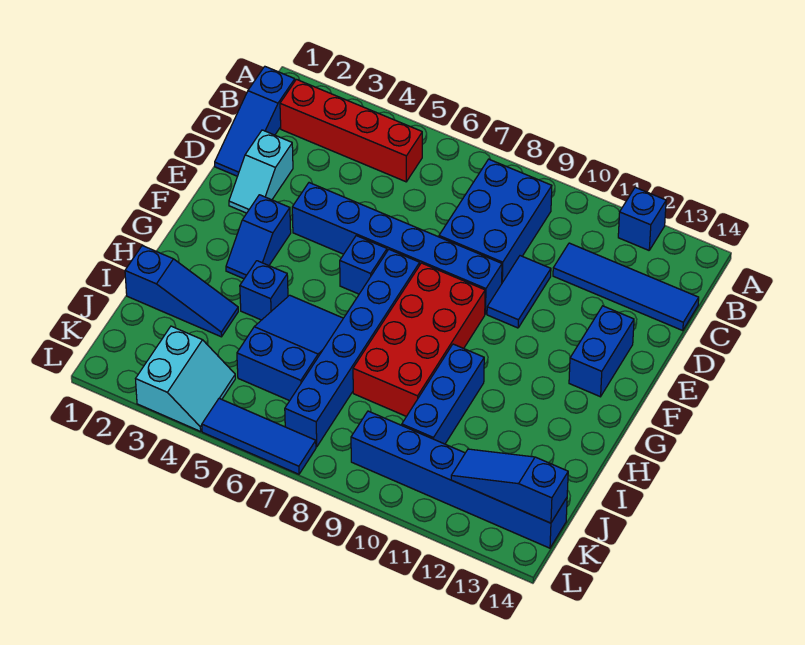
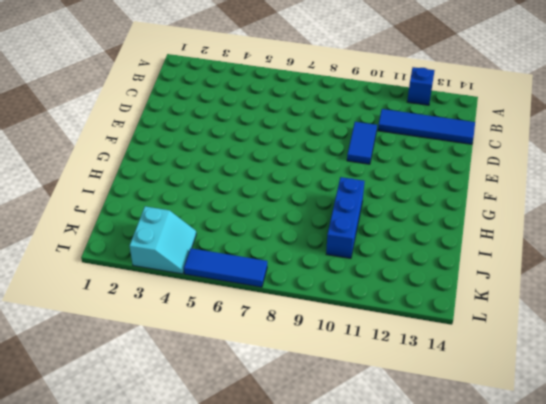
none -> blue 1x3 slope [215,67,295,176]
none -> red 1x4 brick [280,79,422,182]
none -> blue 2x3 brick [439,159,552,282]

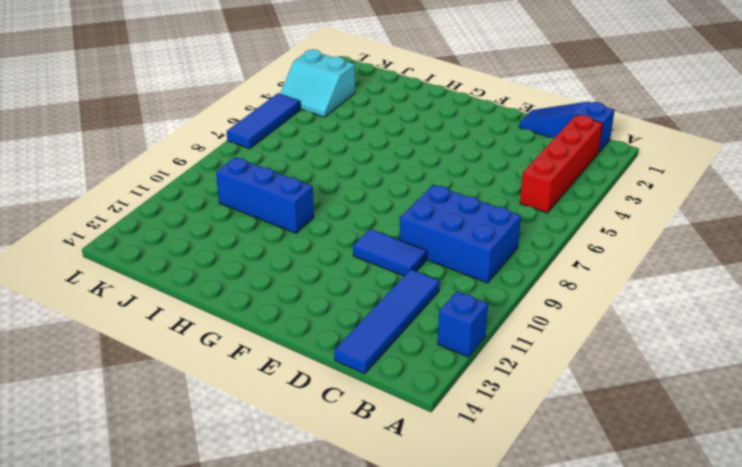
none -> cyan 1x2 slope [229,130,293,213]
none -> blue 1x6 brick [292,183,502,314]
none -> blue 1x2 brick [569,306,634,397]

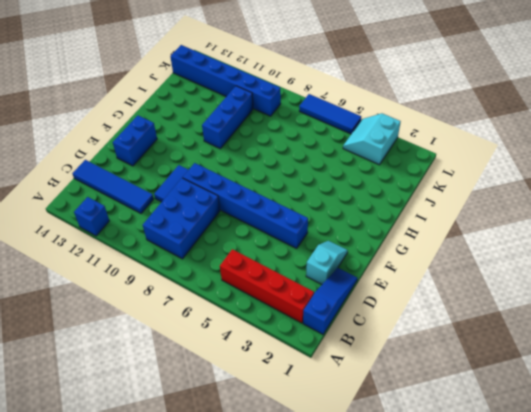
none -> blue 1x2 slope [226,195,291,279]
none -> blue 1x1 brick [340,236,387,294]
none -> blue 1x6 brick [285,250,420,447]

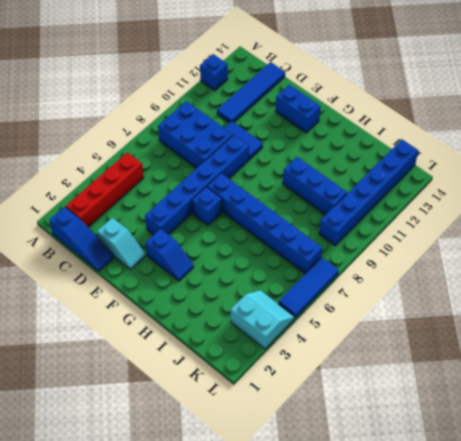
none -> red 2x4 brick [353,263,485,416]
none -> blue 1x1 brick [240,261,288,320]
none -> blue 2x3 slope [237,295,343,401]

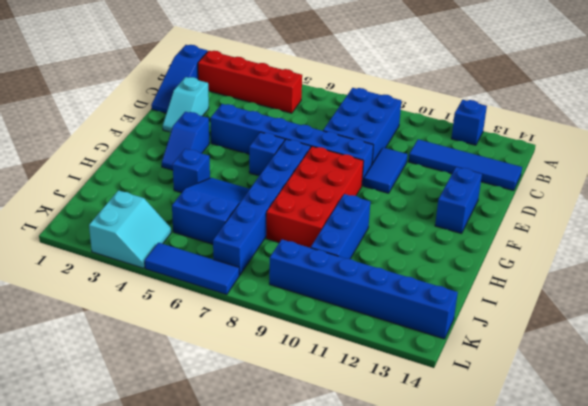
none -> blue 1x3 slope [125,246,238,337]
none -> blue 1x3 slope [451,449,568,523]

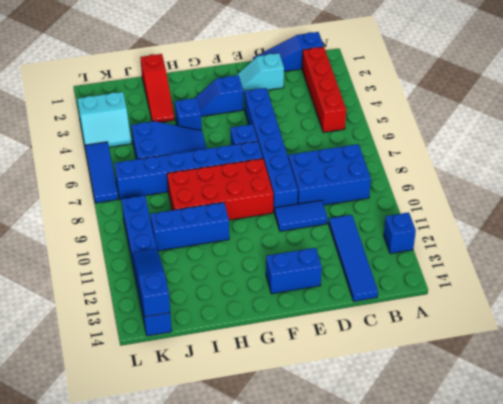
red 1x3 slope [140,54,175,122] -> blue 1x3 slope [125,246,238,337]

